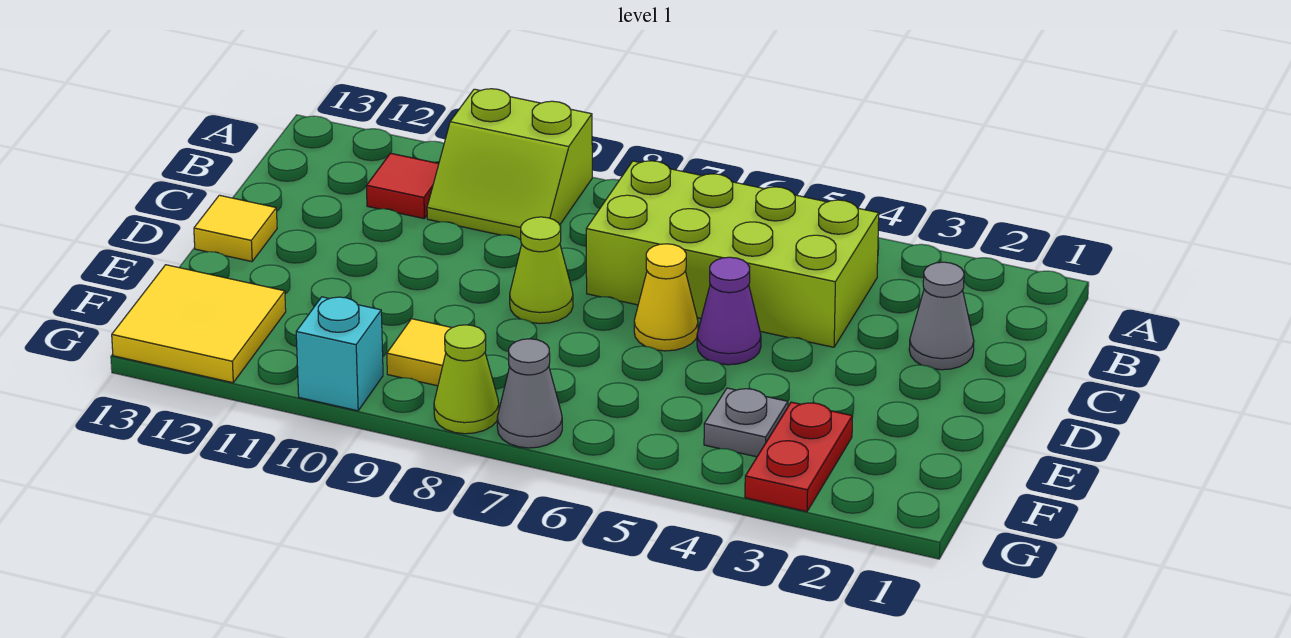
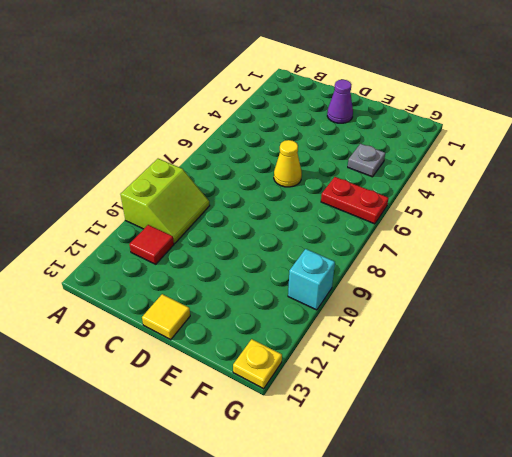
purple 1x1 cone [327,80,353,123] -> purple 1x1 cone moved to [697,257,761,365]
red 1x2 plate [321,177,389,224] -> red 1x2 plate moved to [745,402,853,512]
yellow 1x1 plate [233,339,282,389] -> yellow 2x2 tile [112,265,286,383]
none -> lime 2x4 brick [586,161,879,347]
none -> grey 1x1 cone [909,262,974,370]
none -> lime 1x1 cone [510,217,573,324]

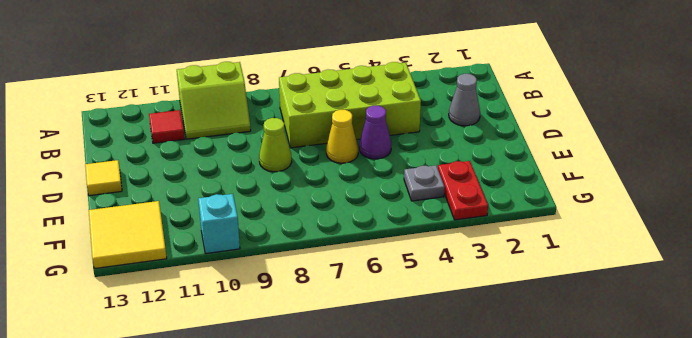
none -> yellow 1x1 tile [387,319,452,386]
none -> grey 1x1 cone [497,339,562,448]
none -> lime 1x1 cone [434,325,499,434]

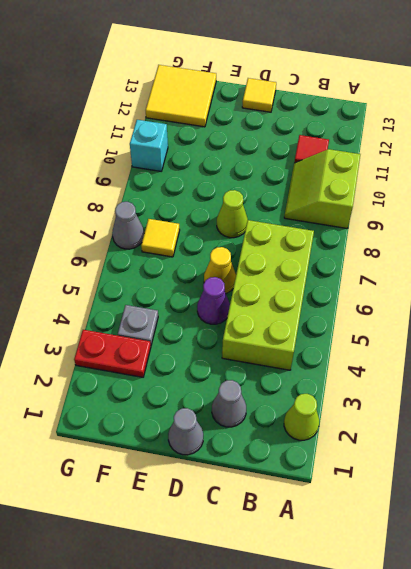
lime 1x1 cone [284,394,319,440] -> lime 1x1 cone moved to [434,325,499,434]
grey 1x1 cone [168,408,203,455] -> none
yellow 1x1 tile [141,219,180,257] -> yellow 1x1 tile moved to [387,319,452,386]

